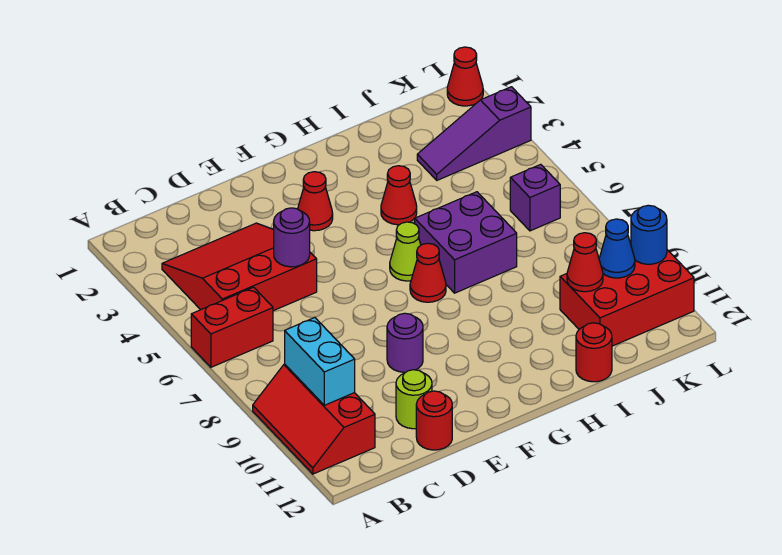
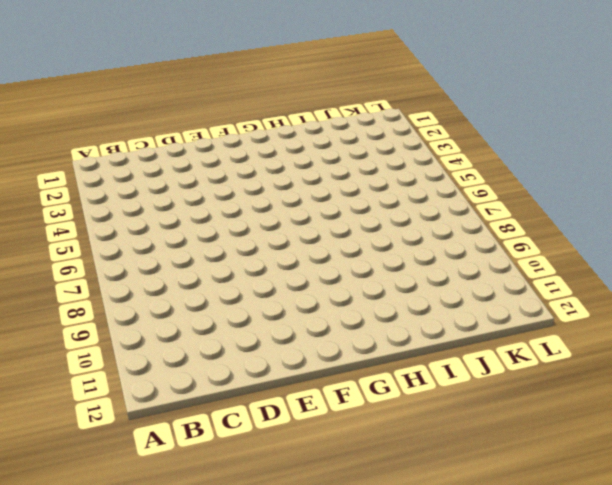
none -> red 1x2 brick [191,287,273,367]
none -> red 2x3 slope [253,364,375,474]
none -> red 3x3 slope [162,223,317,311]

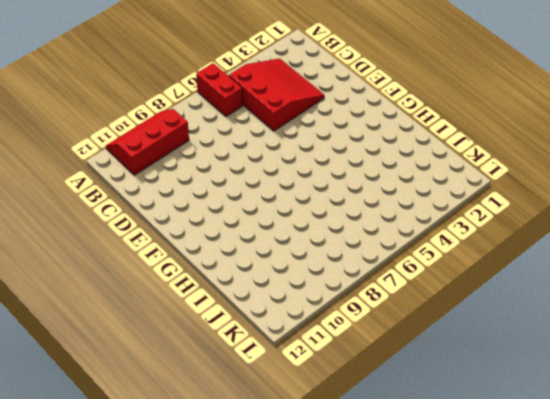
none -> lime 1x1 round brick [396,370,432,429]
none -> red 1x1 round brick [416,391,452,450]
none -> purple 1x1 round brick [387,313,423,372]

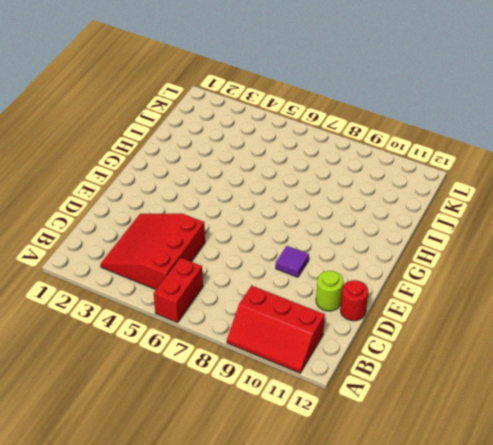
purple 1x1 tile [276,246,309,277] -> purple 1x1 round brick [387,313,423,372]
none -> red 1x1 cone [298,172,333,231]
none -> lime 1x1 cone [390,222,421,281]
none -> red 1x1 cone [410,243,446,302]

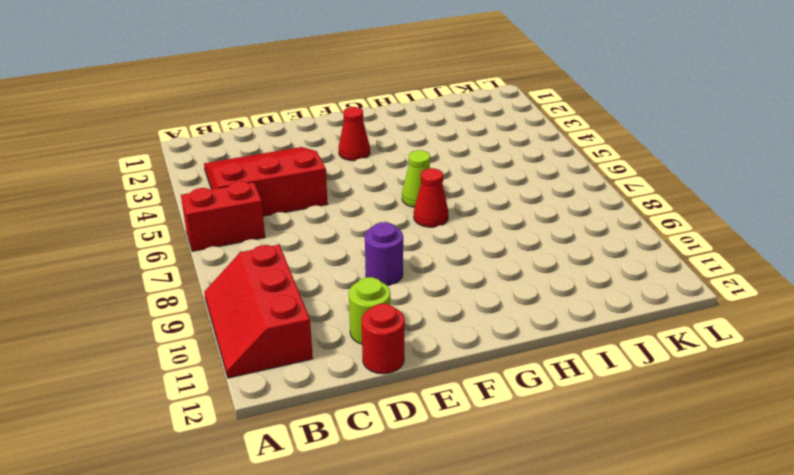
none -> red 1x1 cone [381,166,417,225]
none -> purple 2x2 brick [415,192,517,293]
none -> red 1x1 round brick [576,323,612,382]

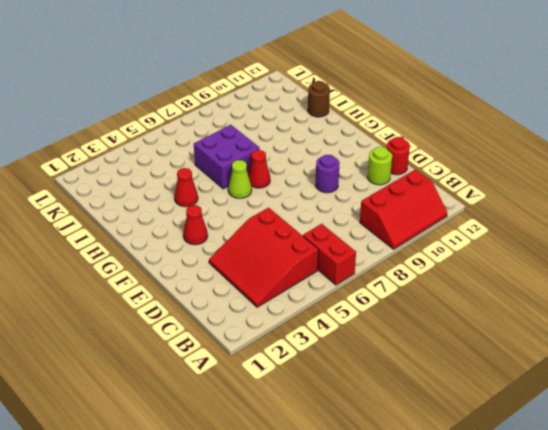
brown 1x1 round brick [308,81,330,117] -> red 1x1 round brick [576,323,612,382]
none -> purple 1x3 slope [417,87,531,180]
none -> red 2x3 brick [560,250,694,346]
none -> purple 1x1 brick [510,164,560,231]

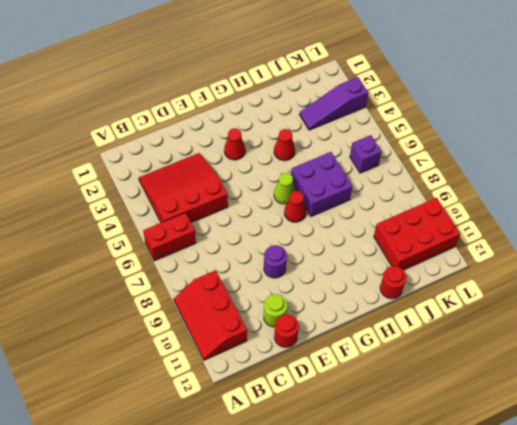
none -> red 1x1 cone [447,47,483,106]
none -> cyan 1x2 brick [285,318,355,405]
none -> purple 1x1 round brick [274,208,310,267]

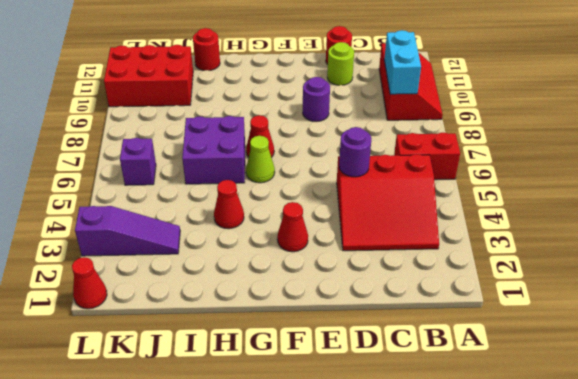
none -> red 1x1 cone [567,233,603,292]
none -> blue 1x1 cone [599,219,635,278]
none -> blue 1x1 round brick [631,205,667,264]

